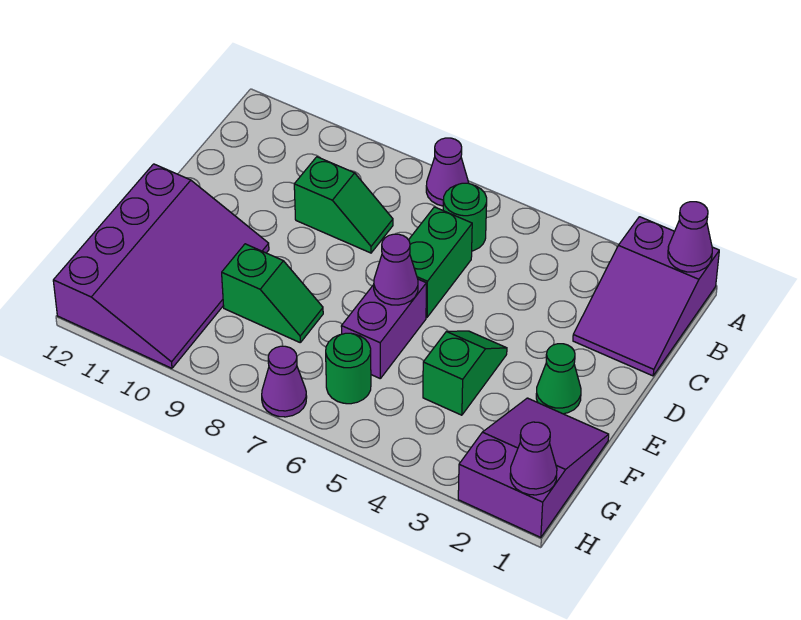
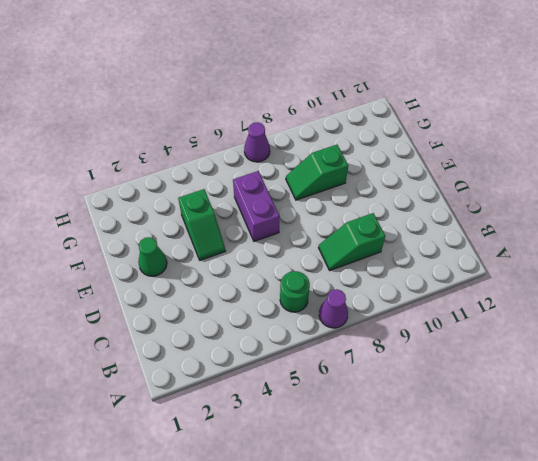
none -> purple 2x3 slope [573,217,719,376]
none -> green 1x2 brick [409,207,472,317]
none -> purple 3x4 slope [53,164,269,368]

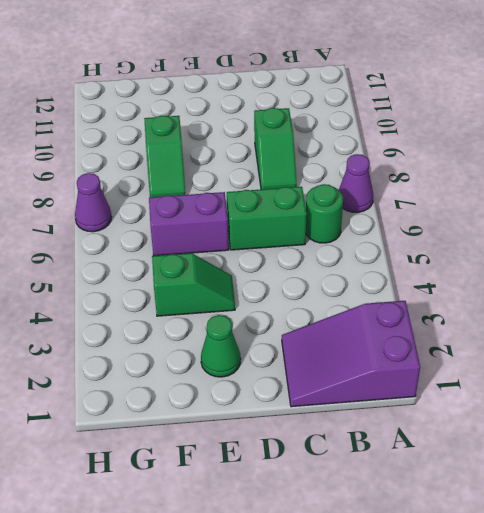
none -> purple 3x4 slope [53,164,269,368]
none -> purple 2x3 slope [458,398,609,537]
none -> green 1x1 round brick [326,333,371,404]

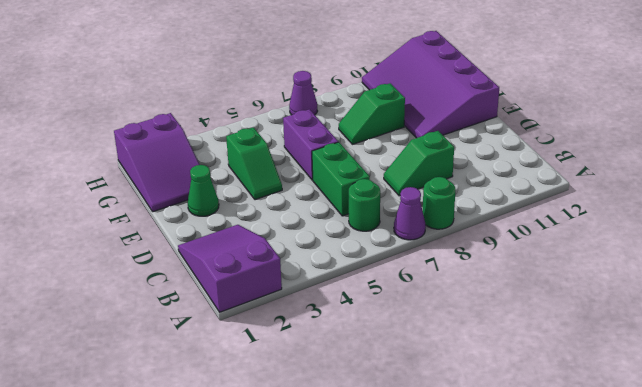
green 1x1 round brick [423,177,455,229] -> green 1x1 round brick moved to [326,333,371,404]
none -> purple 1x1 cone [668,202,712,272]
none -> purple 1x1 cone [374,234,418,305]
none -> purple 1x1 cone [510,422,557,495]

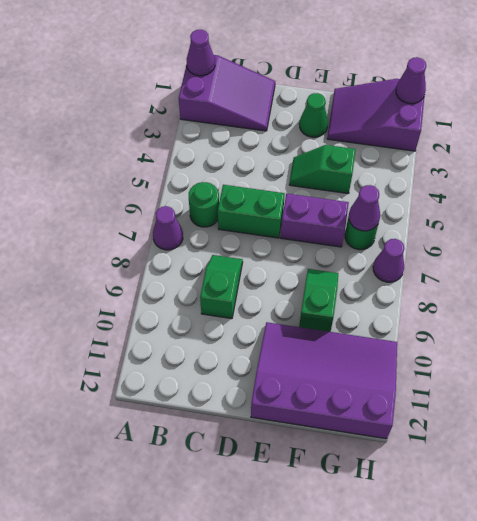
purple 1x1 cone [349,185,380,231] -> purple 1x1 cone moved to [374,234,418,305]

